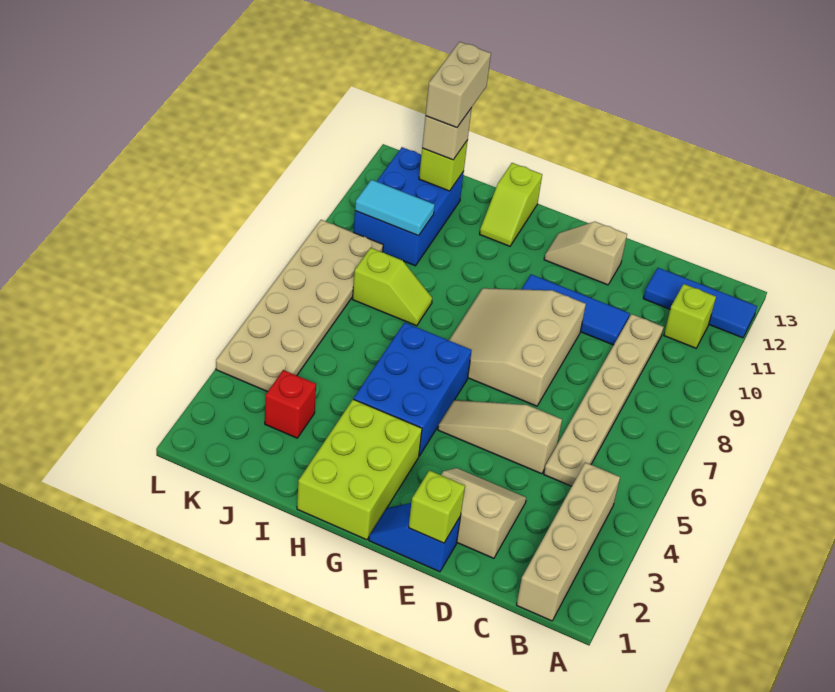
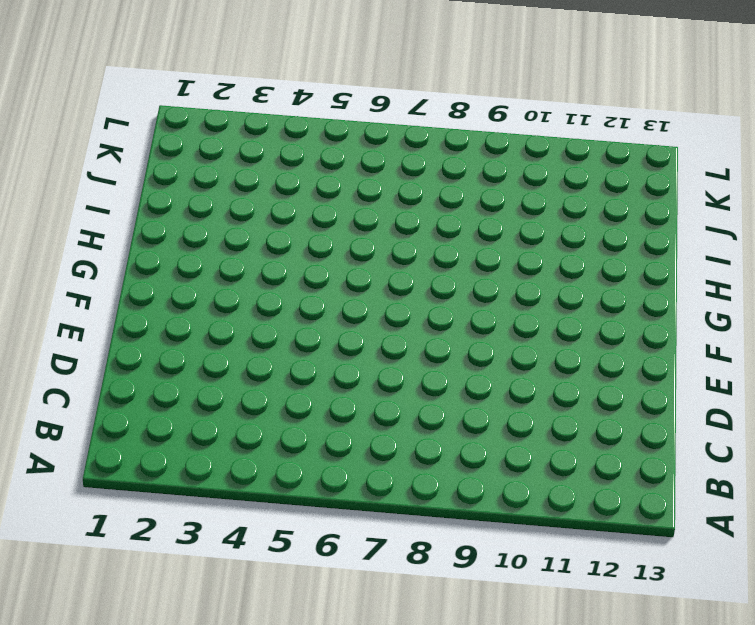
none -> blue 1x3 tile [643,268,757,338]
none -> tan 1x4 brick [517,462,620,621]
none -> lime 1x1 brick [664,284,716,348]

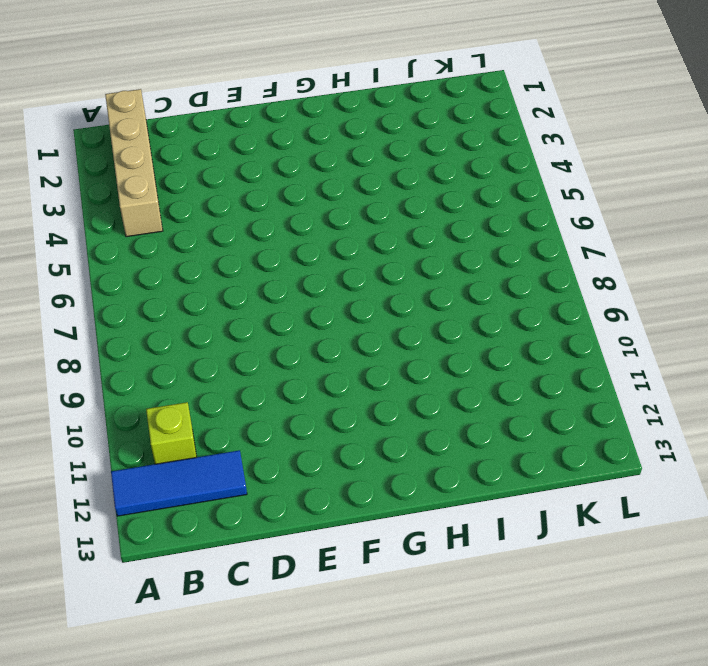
none -> tan 1x6 plate [544,314,664,486]
none -> tan 2x2 slope [441,468,526,558]
none -> tan 1x3 slope [438,400,562,474]

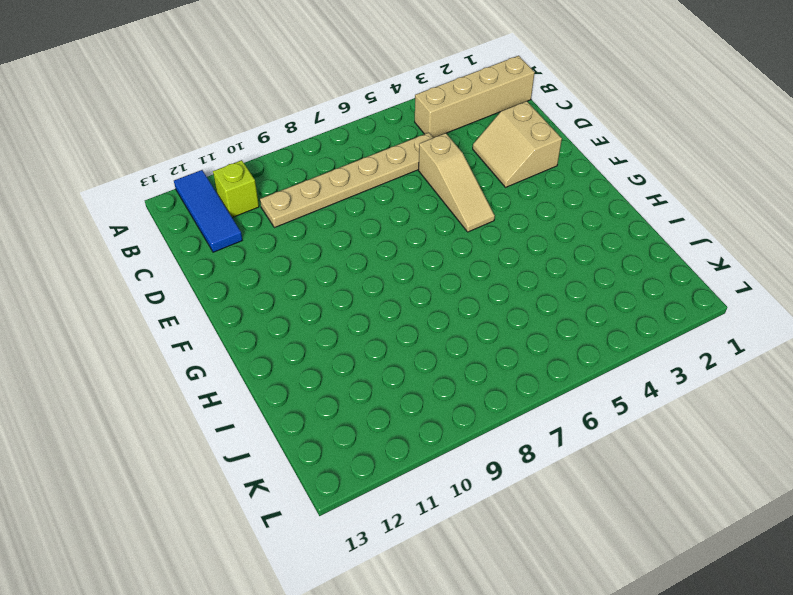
none -> blue 1x3 tile [521,274,630,345]
none -> blue 1x2 slope [369,503,461,572]
none -> tan 3x3 slope [449,288,586,406]

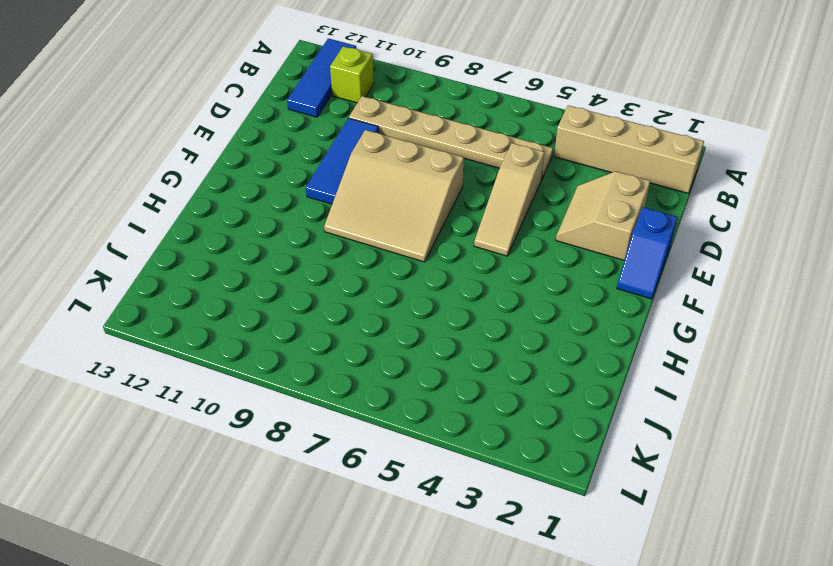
none -> tan 1x2 slope [544,222,627,285]
none -> lime 2x3 brick [297,399,422,540]
none -> blue 2x3 brick [354,323,472,456]

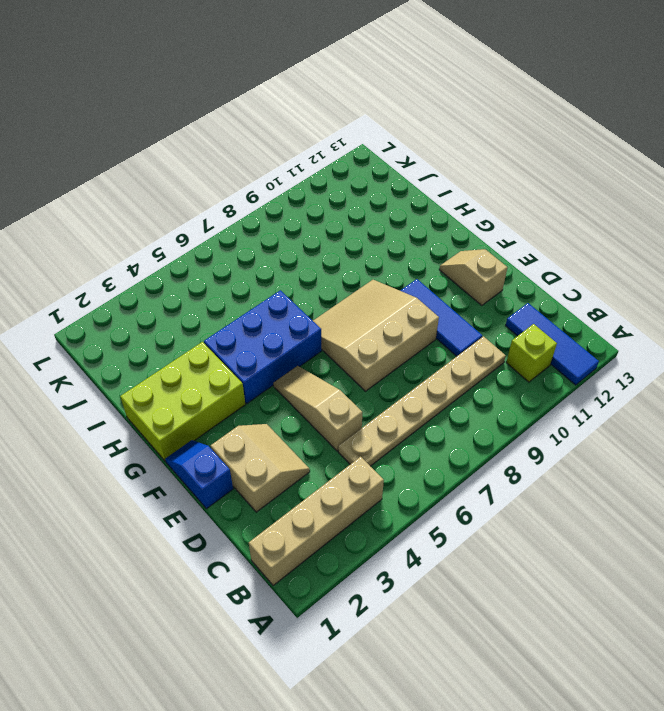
none -> lime 1x2 slope [480,163,542,246]
none -> lime 1x2 slope [352,248,432,326]
none -> red 1x1 brick [265,370,316,438]

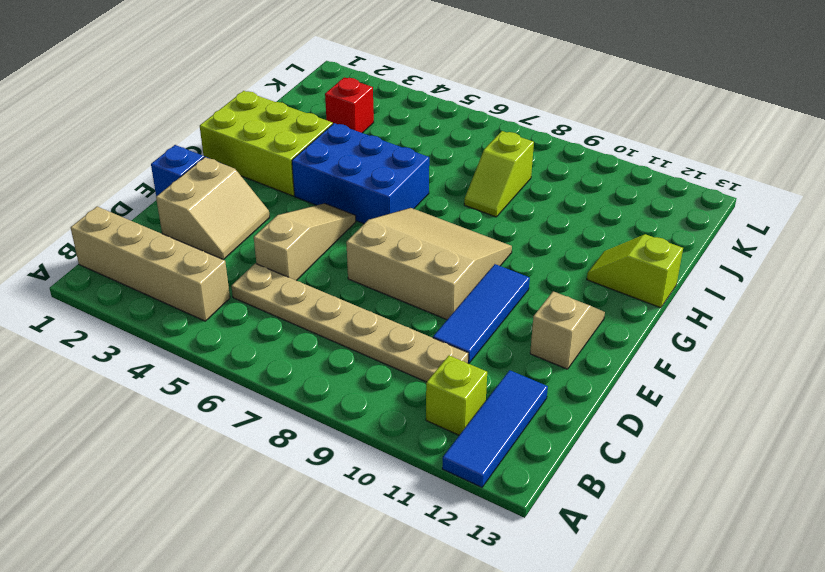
none -> blue 2x3 brick [354,147,464,266]
none -> tan 2x6 plate [216,220,383,392]
none -> lime 1x1 brick [409,470,465,543]

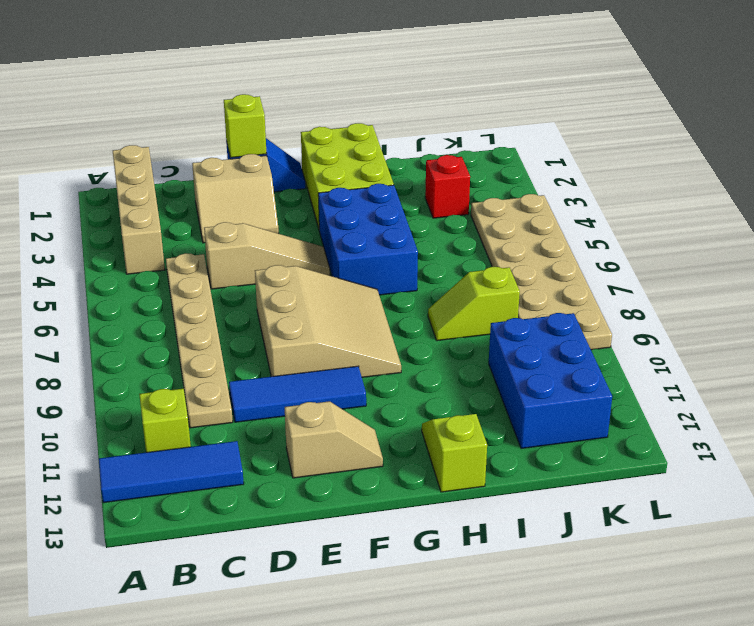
none -> cyan 1x2 tile [355,180,435,236]
none -> lime 1x1 brick [419,140,468,191]
none -> tan 1x1 brick [422,108,472,160]

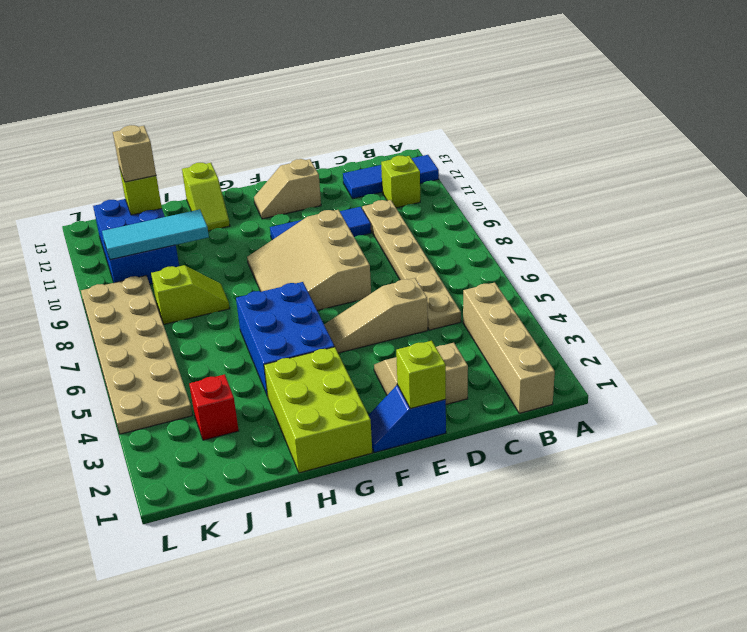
cyan 1x3 tile [102,209,209,260] -> cyan 1x2 tile [355,180,435,236]
none -> tan 1x2 brick [426,42,491,128]

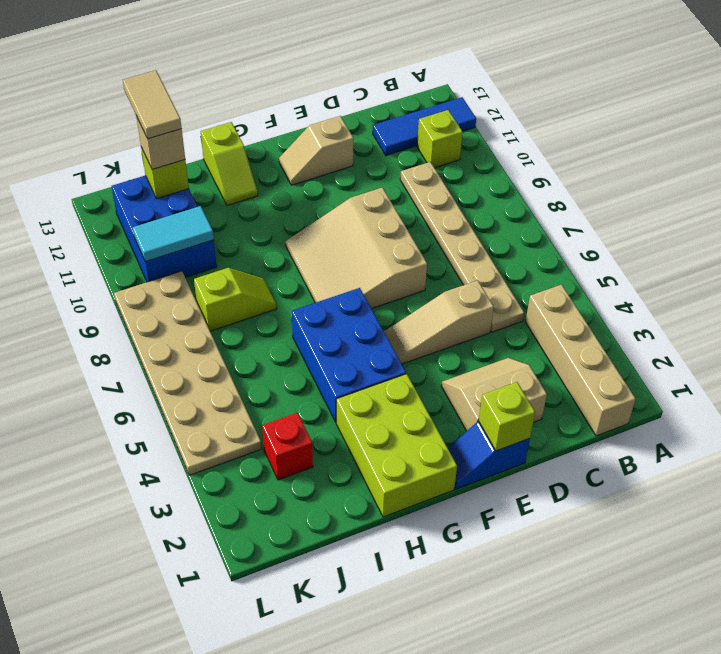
tan 1x2 tile [123,70,182,139] -> tan 1x2 brick [426,42,491,128]
none -> blue 1x3 tile [521,274,630,345]

